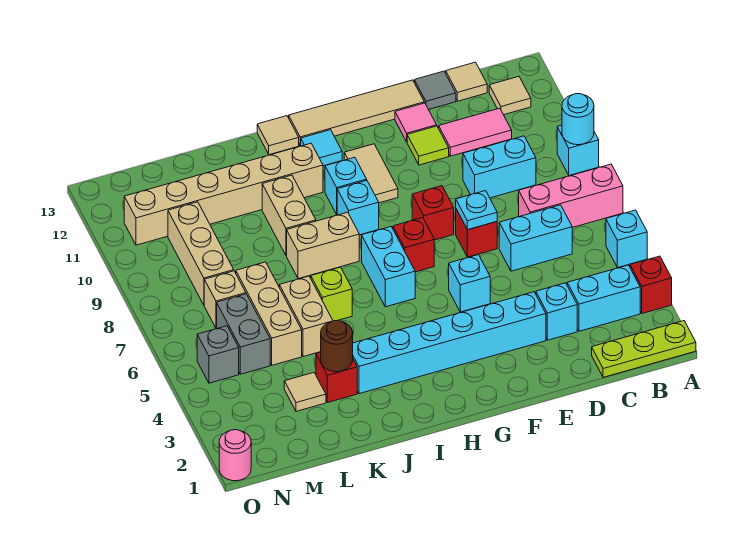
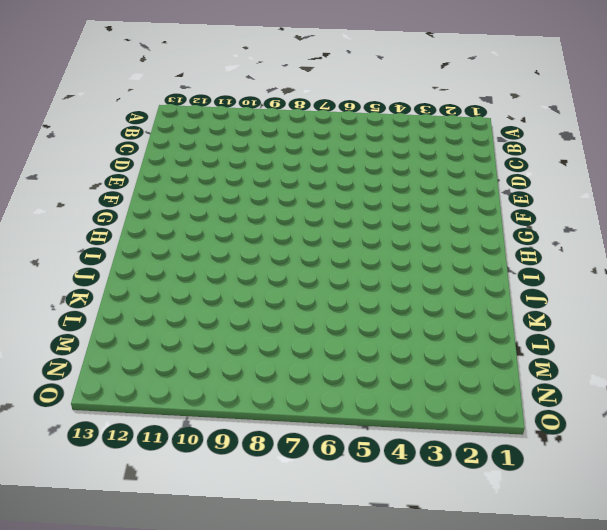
none -> lime 1x3 plate [592,321,696,377]
none -> red 1x1 brick [630,256,672,313]
none -> cyan 1x1 brick [606,210,647,268]
none -> pink 1x3 brick [519,164,623,228]

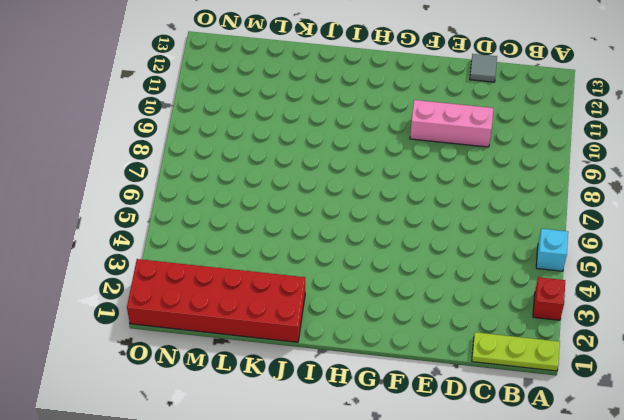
pink 1x3 brick [410,100,493,147] -> pink 1x3 brick moved to [519,164,623,228]
red 2x6 brick [127,259,305,342] -> pink 1x1 round brick [219,430,251,481]
none -> cyan 1x1 brick [557,125,599,175]
none -> cyan 1x2 brick [567,265,640,331]
none -> tan 1x1 tile [489,77,531,115]
none -> cyan 1x2 brick [499,205,572,271]

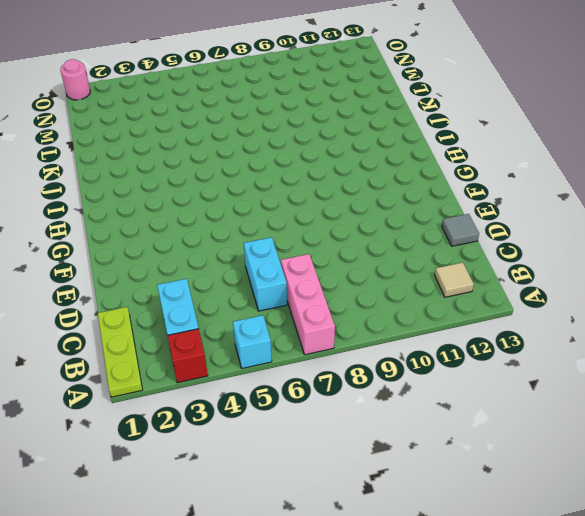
none -> cyan 1x1 brick [557,125,599,175]
none -> cyan 1x2 brick [463,136,536,198]
none -> pink 1x2 tile [439,108,512,156]
none -> tan 1x1 tile [446,62,487,101]

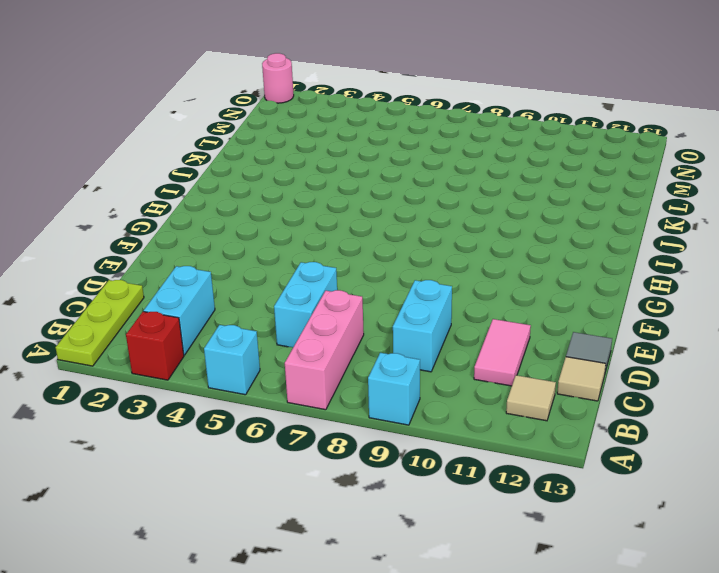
none -> cyan 1x1 brick [536,283,577,340]
none -> cyan 1x6 brick [353,292,546,394]
none -> red 1x1 brick [456,209,497,257]
none -> lime 1x1 tile [407,126,449,165]

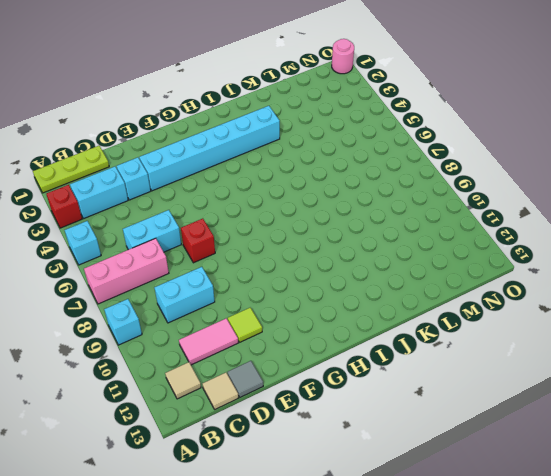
none -> pink 1x1 tile [395,103,437,142]
none -> tan 1x4 tile [289,80,424,146]
none -> cyan 1x1 brick [449,255,490,312]
none -> red 1x1 brick [412,186,454,240]

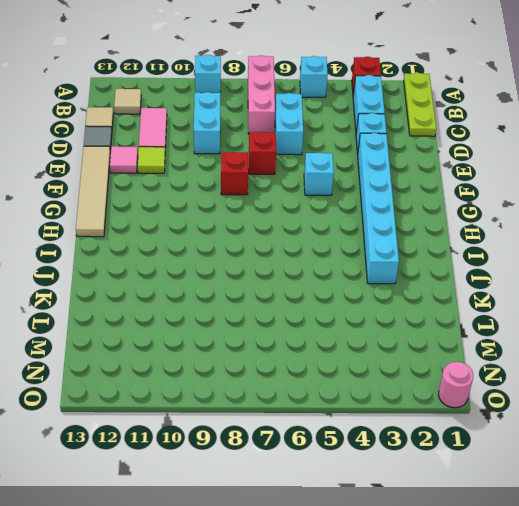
none -> red 1x1 brick [393,218,434,272]
none -> tan 1x2 tile [344,144,398,203]
none -> cyan 1x2 brick [362,227,415,307]
none -> cyan 1x1 brick [337,181,379,235]

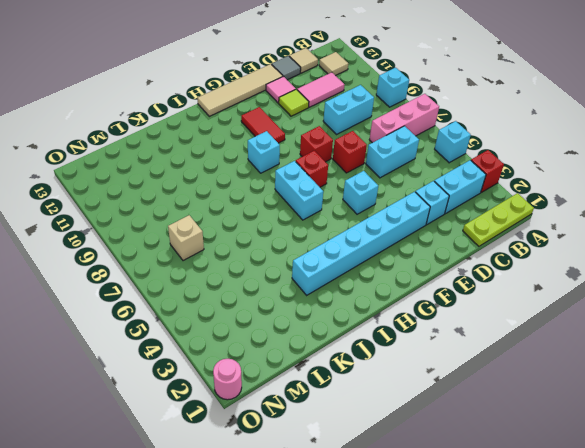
red 1x2 tile [241,107,285,143] -> tan 1x2 tile [344,144,398,203]
none -> cyan 1x1 brick [325,157,367,214]
none -> cyan 1x1 tile [301,130,342,166]
none -> tan 1x2 brick [287,212,359,279]
none -> tan 1x6 brick [124,143,323,245]

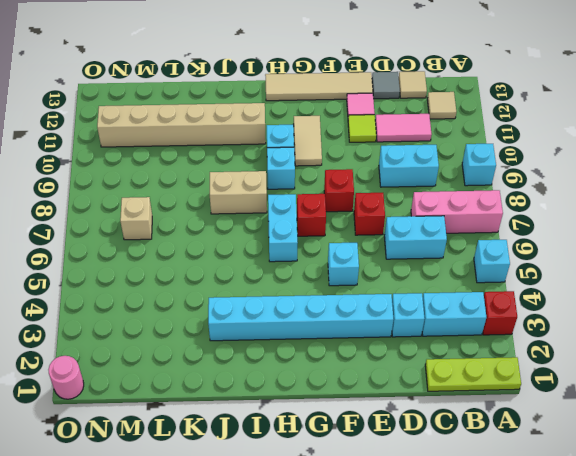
none -> cyan 1x1 tile [301,130,342,166]
none -> tan 1x1 tile [257,116,299,155]
none -> lime 1x1 brick [311,267,352,321]
none -> tan 1x2 brick [262,175,316,256]

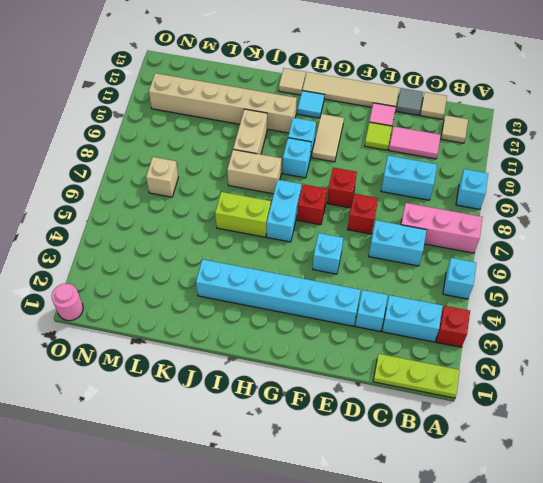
lime 1x2 brick [215,192,271,237] -> lime 1x1 brick [311,267,352,321]
none -> red 1x1 brick [316,352,357,402]
none -> tan 1x2 brick [279,276,333,357]
none -> tan 1x1 tile [284,373,326,411]
none -> tan 1x3 brick [236,262,302,365]

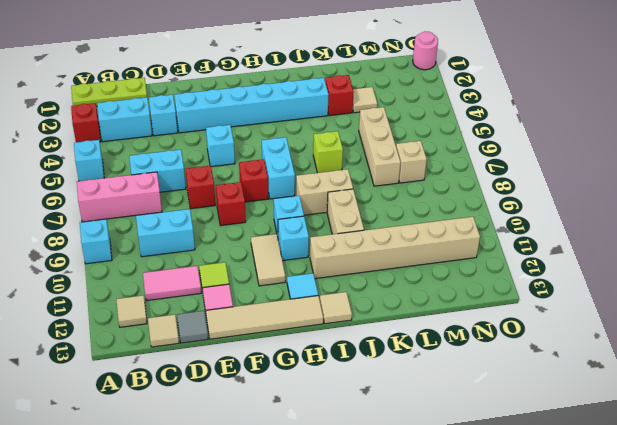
none -> tan 1x2 brick [279,276,333,357]
none -> grey 1x2 brick [217,294,270,374]
none -> tan 1x3 brick [168,202,234,305]
none -> grey 1x1 brick [197,326,239,383]

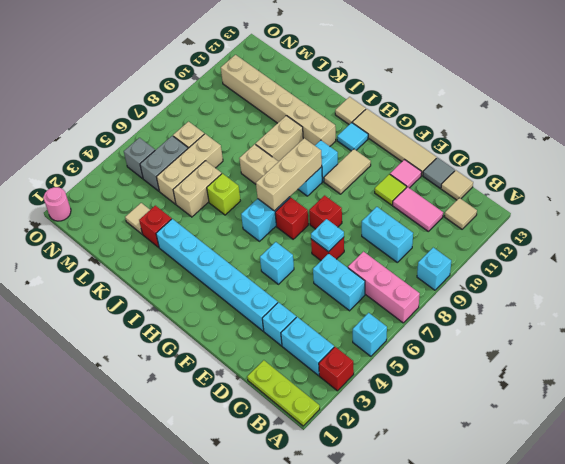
tan 1x3 brick [256,138,322,211] -> tan 1x3 brick moved to [168,202,234,305]
none -> cyan 1x1 round brick [562,94,594,145]
none -> brown 1x1 round brick [321,321,353,372]

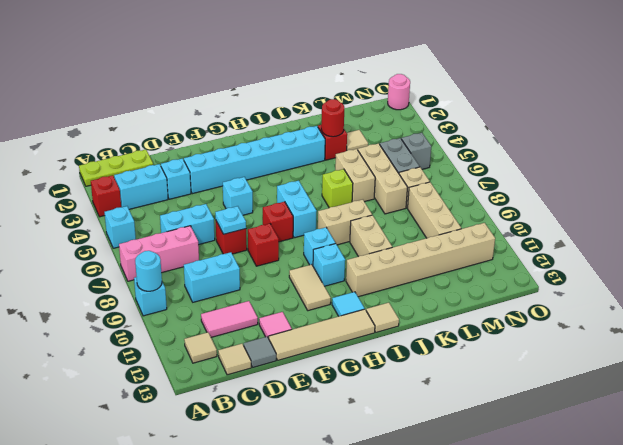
red 1x1 round brick [321,99,344,137] -> brown 1x1 round brick [321,321,353,372]
none -> lime 1x1 tile [407,126,449,165]

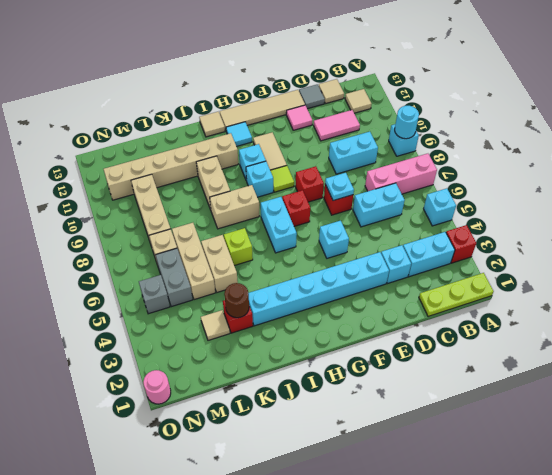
lime 1x1 tile [270,166,294,192] -> lime 1x1 tile moved to [407,126,449,165]

